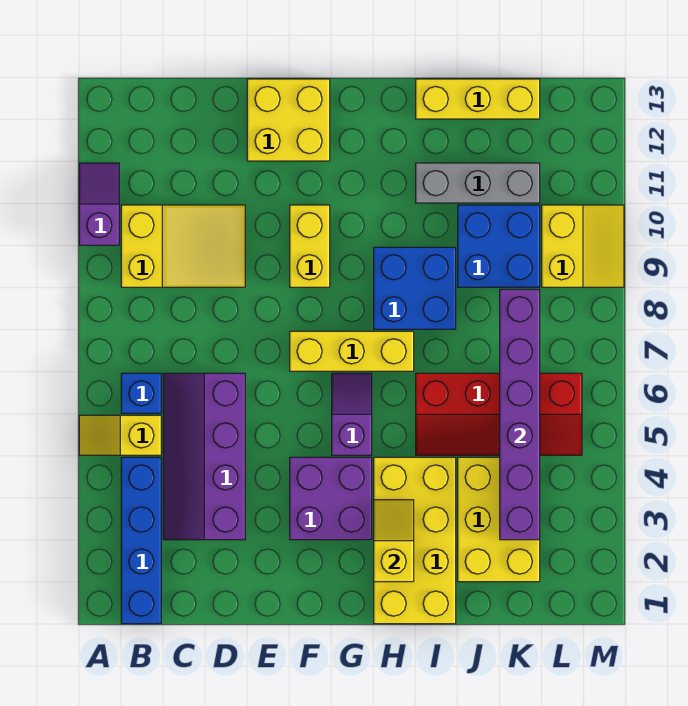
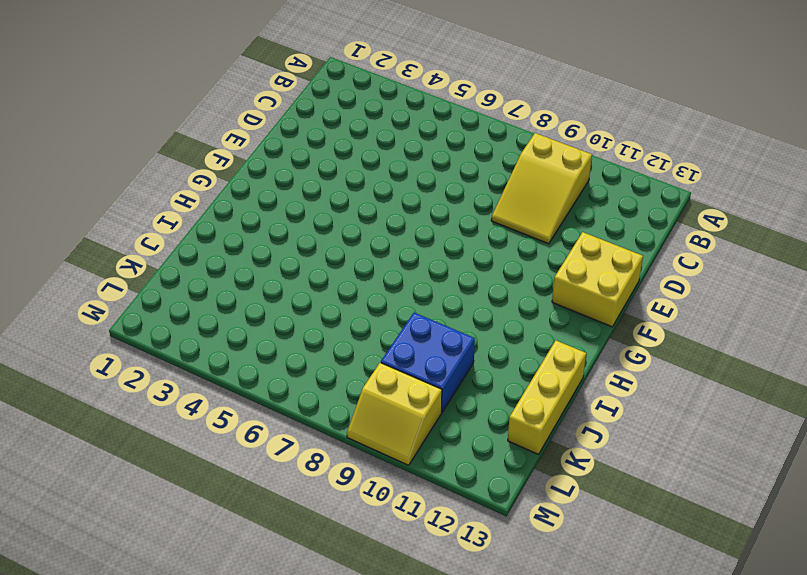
none -> yellow 1x2 slope [79,415,161,455]
none -> purple 1x2 slope [79,163,119,245]
none -> blue 1x4 brick [121,457,161,624]

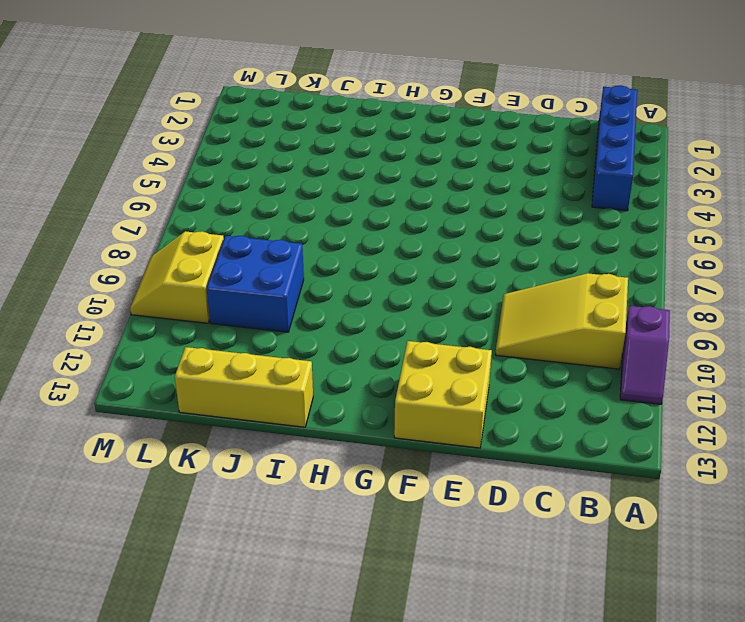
none -> yellow 1x2 slope [79,415,161,455]
none -> blue 1x1 brick [121,373,161,413]
none -> purple 2x4 slope [163,373,245,540]

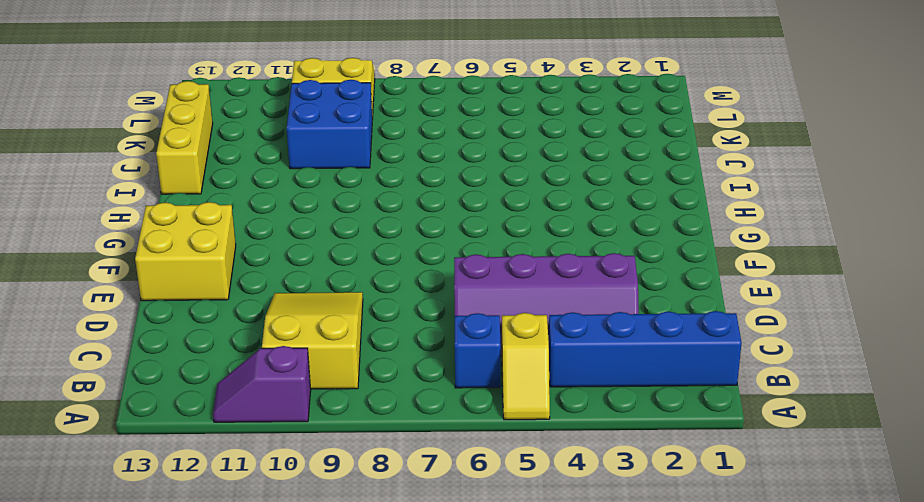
none -> purple 2x2 brick [290,457,372,540]
none -> yellow 1x3 brick [290,331,414,371]
none -> yellow 1x2 brick [290,205,330,287]

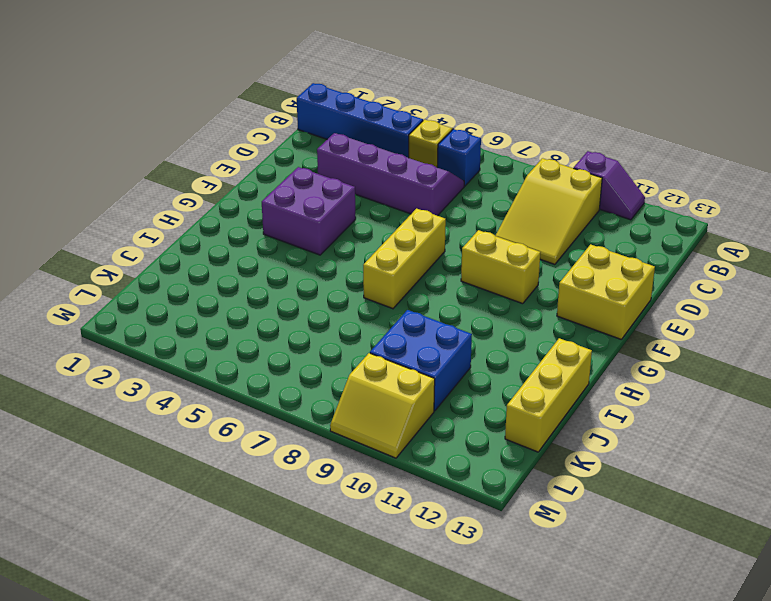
none -> purple 1x2 slope [332,373,372,455]
none -> yellow 2x4 brick [374,457,456,624]
none -> blue 2x2 brick [374,247,456,329]

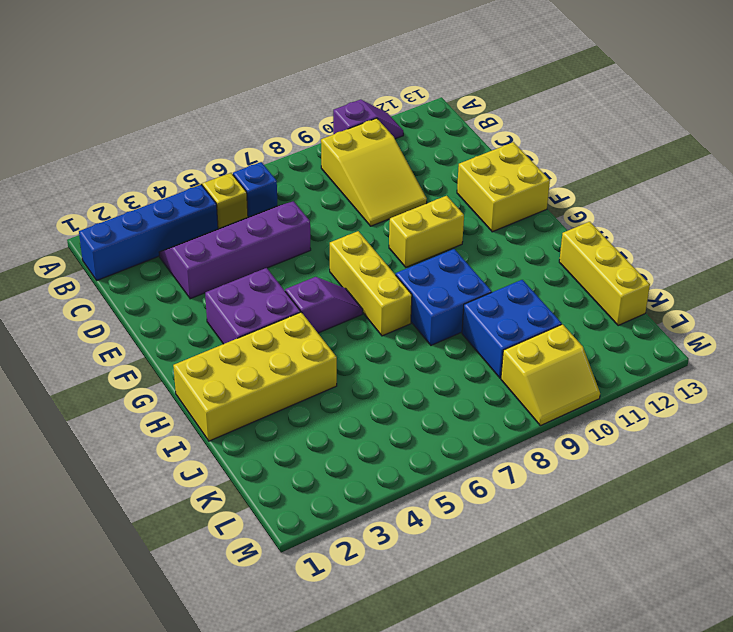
none -> red 2x4 slope [416,373,582,455]
none -> grey 1x3 brick [416,163,540,203]
none -> yellow 2x3 brick [458,457,540,582]

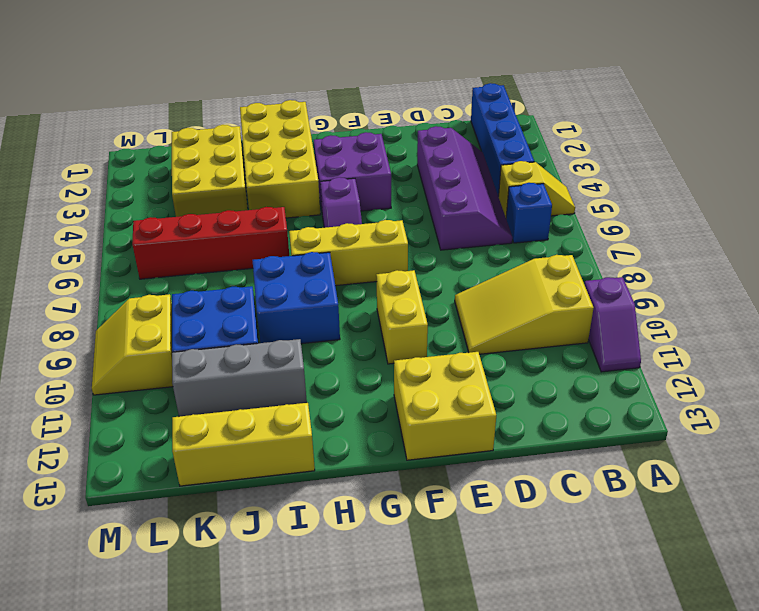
none -> yellow 1x2 slope [374,500,414,582]
none -> purple 1x6 brick [500,289,540,540]

